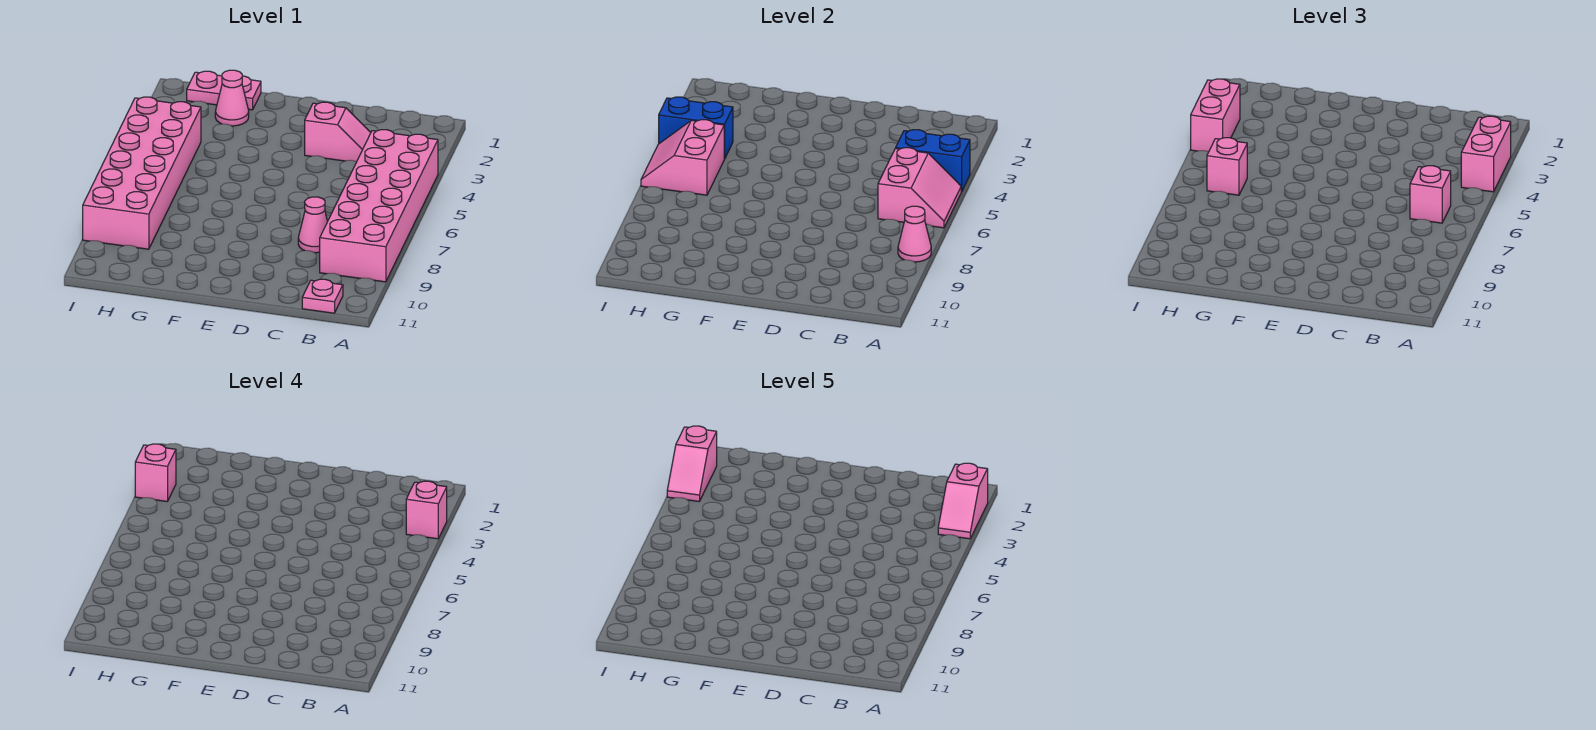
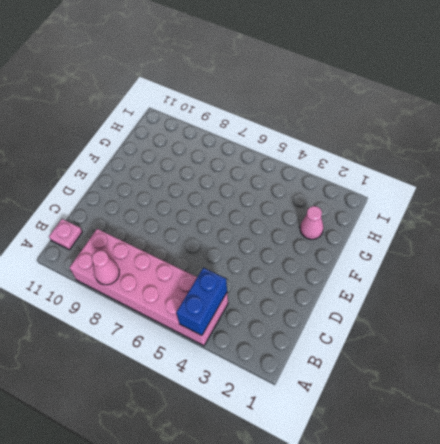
none -> pink 1x2 slope [305,102,371,162]
none -> pink 1x1 cone [298,197,328,253]
none -> pink 1x2 plate [187,71,261,110]

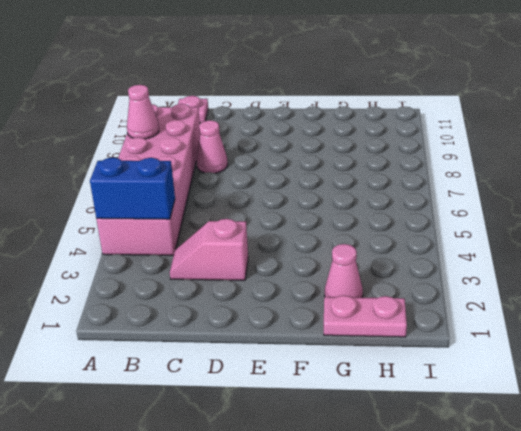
none -> pink 2x6 brick [83,97,201,249]
none -> pink 2x2 slope [878,148,961,228]
none -> blue 1x2 brick [659,97,733,159]

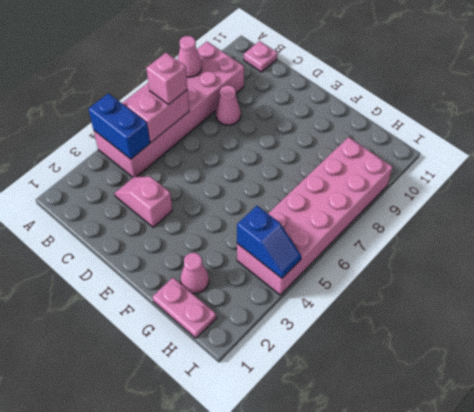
blue 1x2 slope [237,206,301,278] -> blue 1x2 brick [659,97,733,159]
none -> pink 2x2 slope [641,120,724,195]
none -> pink 1x2 brick [1461,116,1511,192]
none -> pink 1x1 brick [1207,138,1247,195]

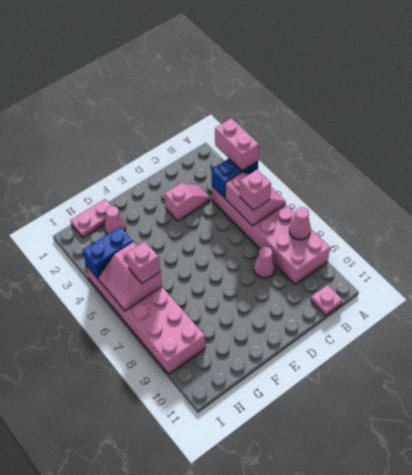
none -> pink 1x2 brick [1191,79,1240,152]
none -> pink 1x1 brick [406,481,447,539]
none -> pink 1x1 brick [135,444,176,501]

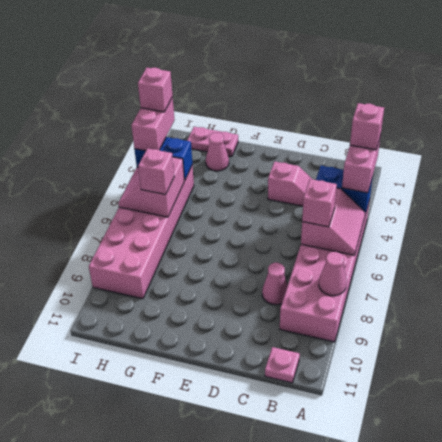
none -> pink 1x2 slope [938,463,988,539]
none -> pink 1x2 slope [667,426,717,501]

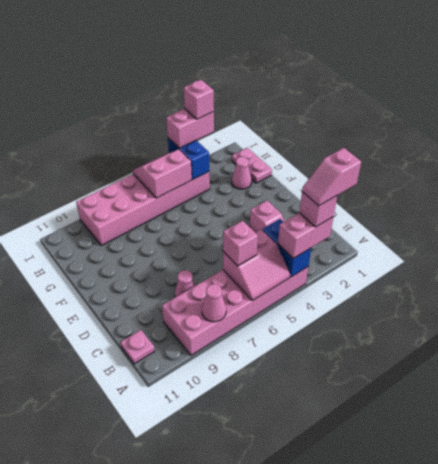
none -> pink 1x1 brick [1207,138,1247,195]
none -> pink 1x2 slope [667,426,717,501]

